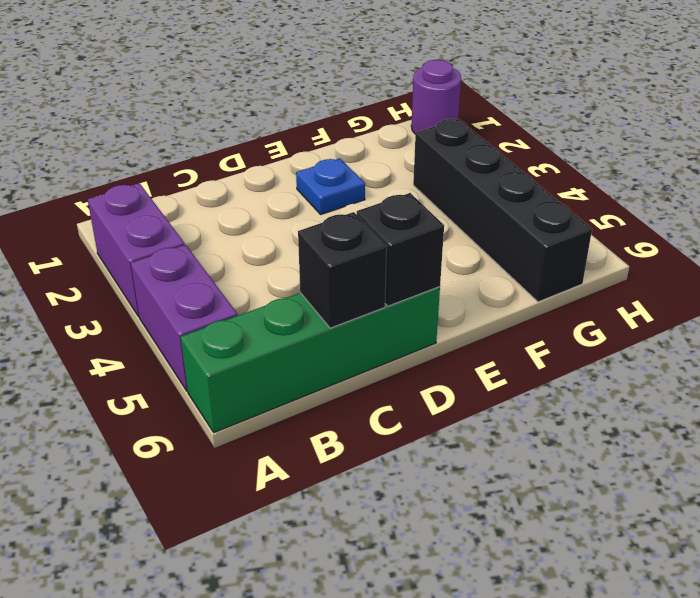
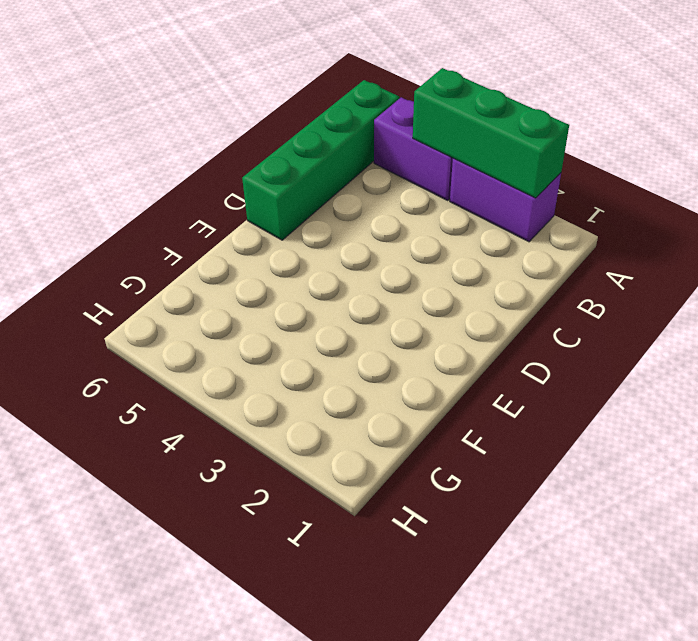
green 1x3 brick [413,68,569,198] -> none
none -> blue 1x1 plate [296,158,365,214]
none -> black 1x4 brick [413,119,592,302]

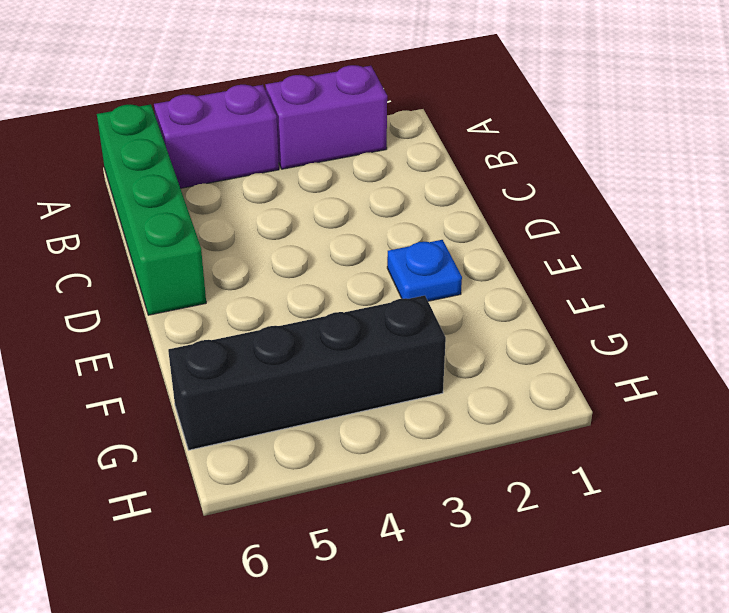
none -> purple 1x1 round brick [411,60,461,134]
none -> black 1x1 brick [298,212,387,328]

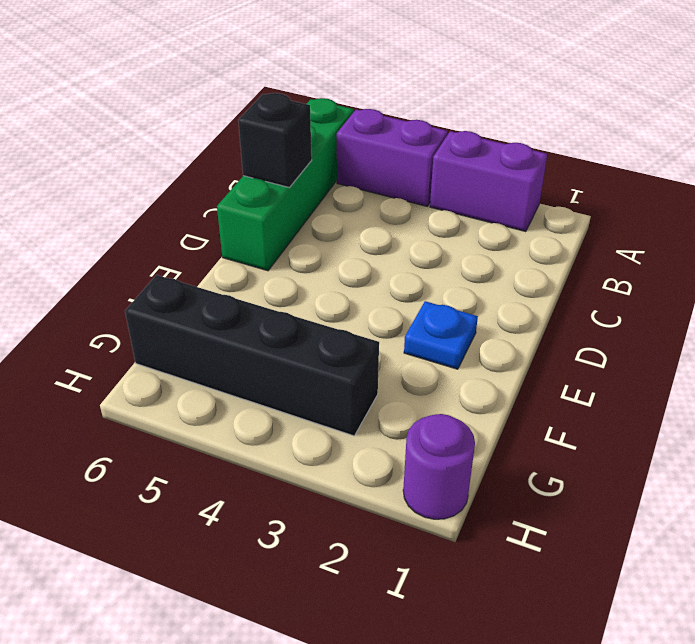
none -> black 1x1 brick [357,193,444,306]

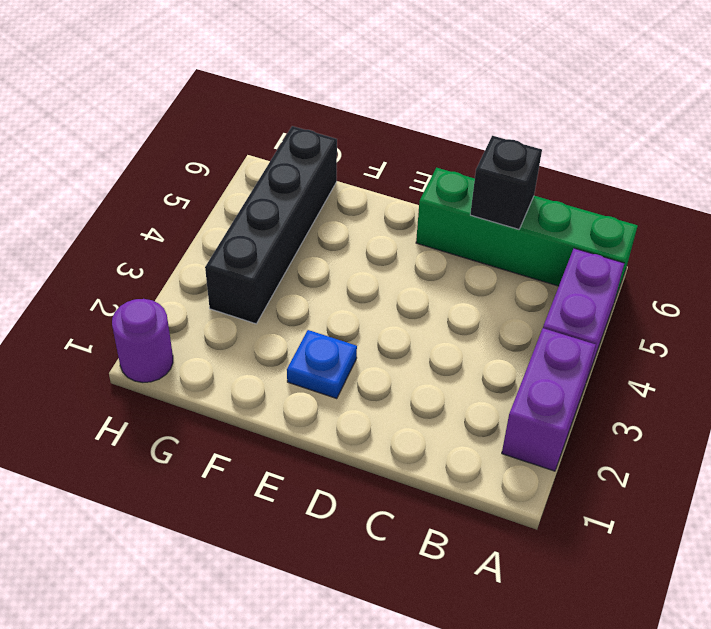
none -> black 1x1 brick [357,193,444,306]

